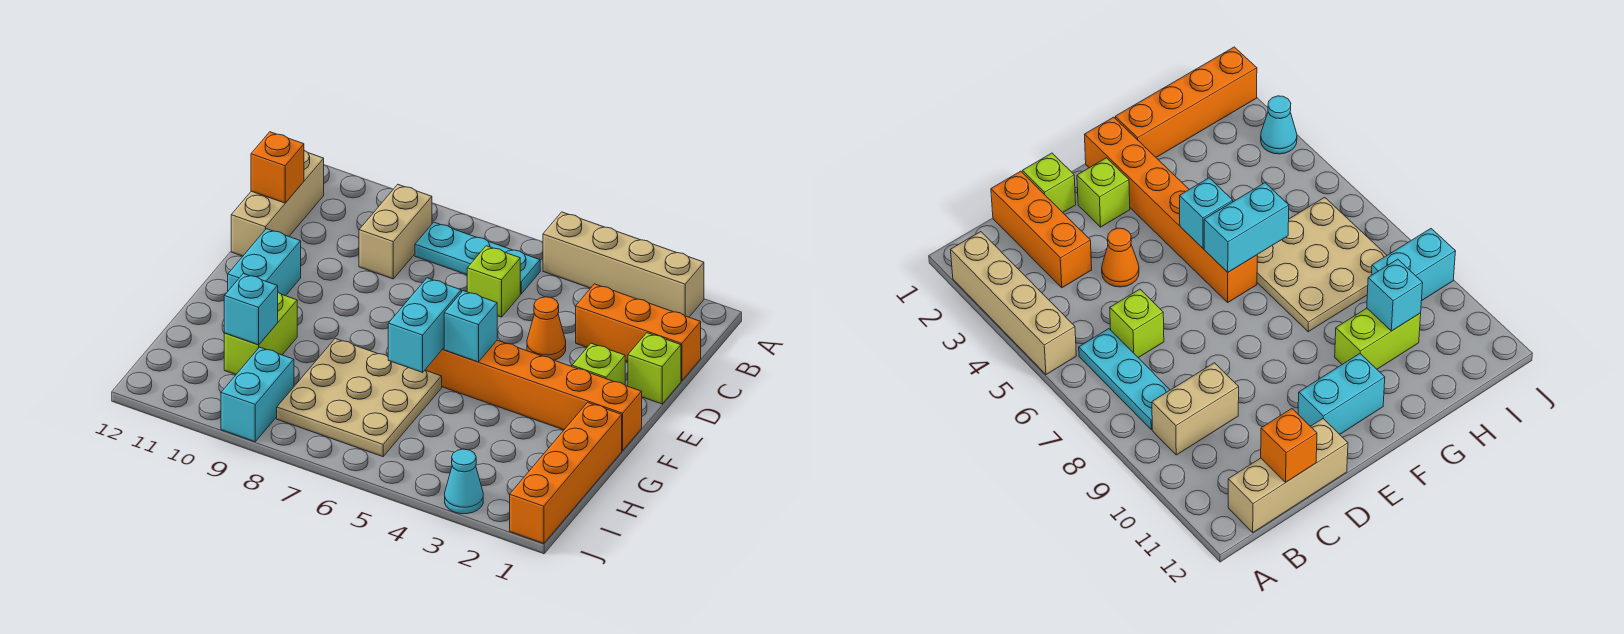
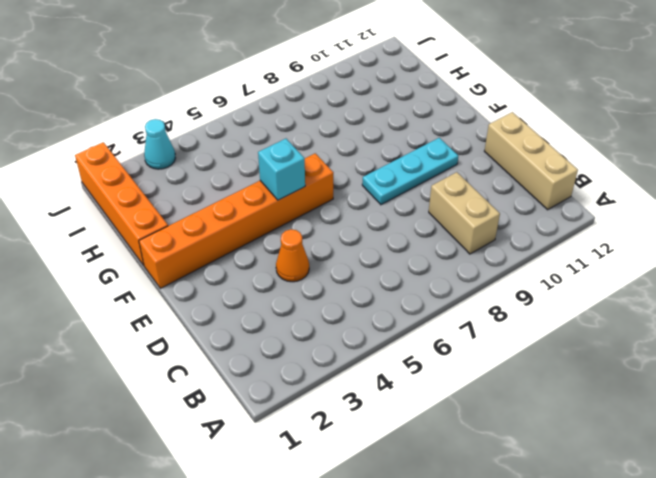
cyan 1x3 plate [362,138,458,205] -> cyan 1x3 plate moved to [415,222,540,294]
none -> tan 1x4 brick [543,212,704,317]
none -> orange 1x3 brick [576,284,701,381]
none -> lime 1x1 brick [467,246,520,317]

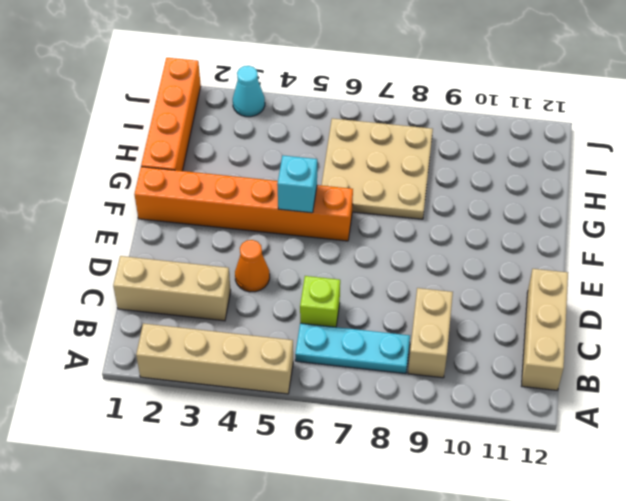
tan 1x3 brick [113,256,231,321] -> orange 1x3 brick [576,284,701,381]
none -> lime 1x1 brick [628,333,681,404]
none -> lime 1x1 brick [572,343,625,385]
none -> cyan 1x2 brick [228,229,301,296]

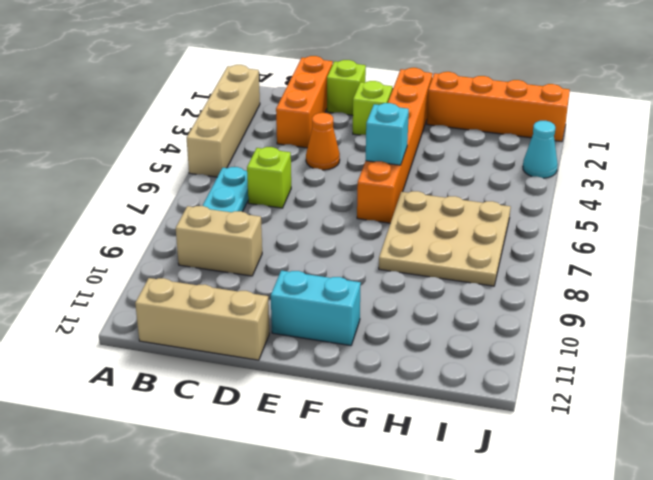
none -> lime 1x2 brick [224,292,297,374]
none -> cyan 1x2 brick [221,347,294,442]
none -> orange 1x1 brick [251,132,304,203]

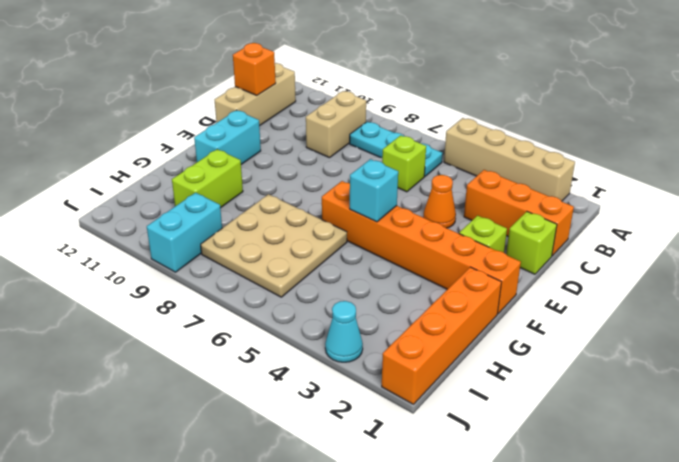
none -> cyan 1x2 brick [388,278,461,372]
none -> cyan 1x1 brick [224,274,278,345]

